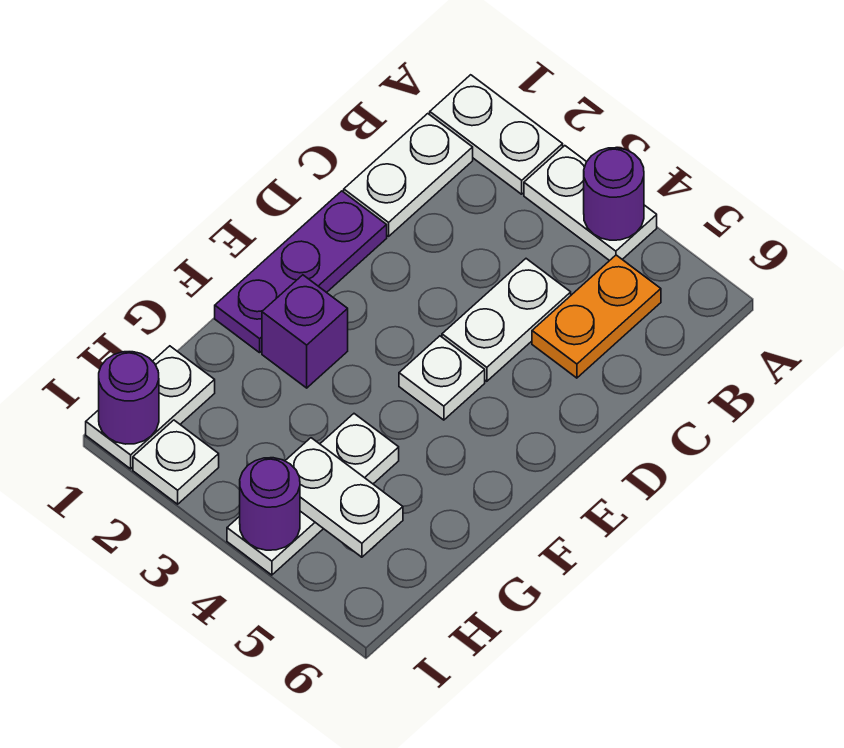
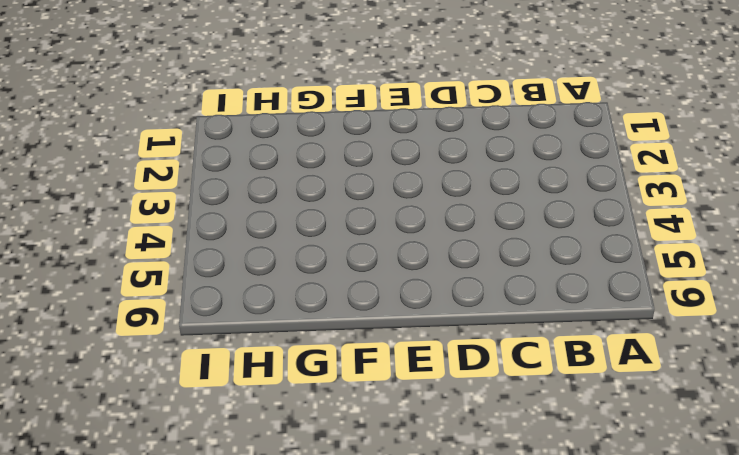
none -> white 1x2 plate [430,75,563,194]
none -> white 1x2 plate [524,146,657,261]
none -> white 1x2 plate [344,114,473,236]

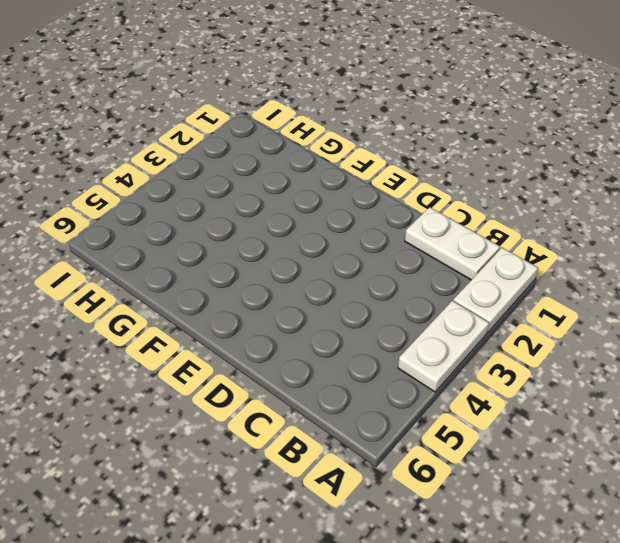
none -> orange 1x2 plate [532,255,661,378]
none -> white 1x2 plate [442,259,571,381]
none -> purple 1x3 plate [215,191,387,353]

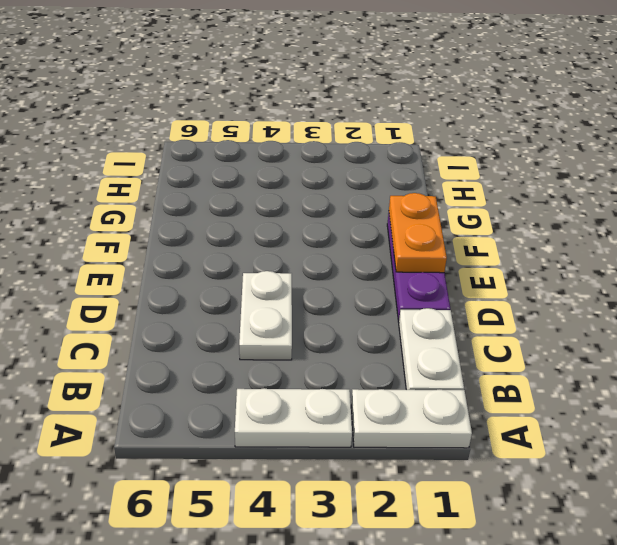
orange 1x2 plate [389,193,447,273] -> orange 1x2 plate moved to [532,255,661,378]
none -> white 1x1 plate [399,336,485,420]
none -> purple 1x1 brick [262,275,348,388]
none -> white 1x3 plate [227,414,399,575]

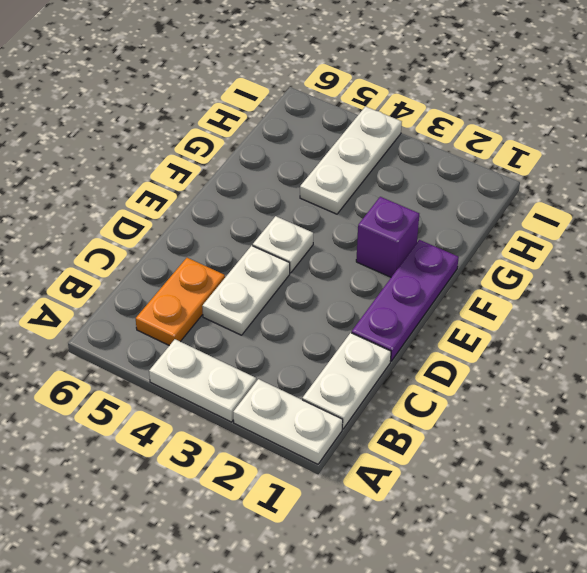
none -> white 1x2 plate [86,346,215,469]
none -> white 1x1 plate [133,420,219,504]
none -> purple 1x1 round brick [584,148,644,240]

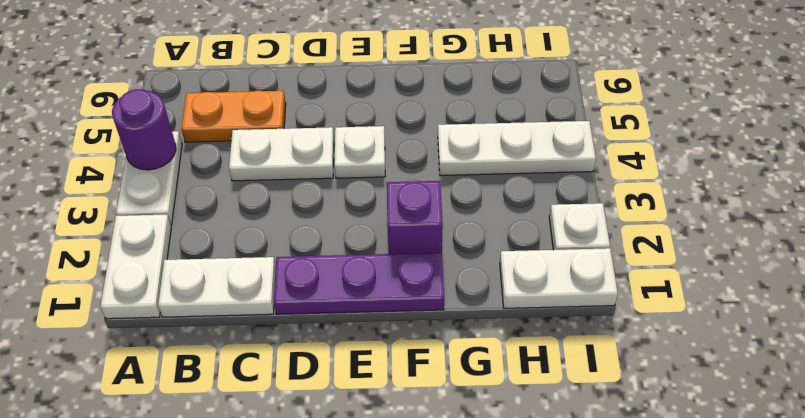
none -> white 1x2 plate [285,438,403,557]
none -> purple 1x1 round brick [99,352,159,444]
none -> purple 1x1 round brick [240,458,300,550]

